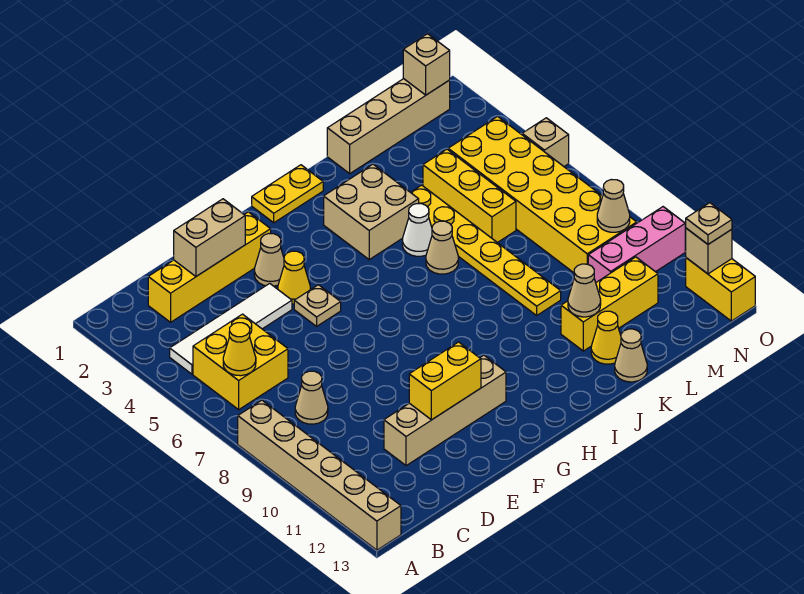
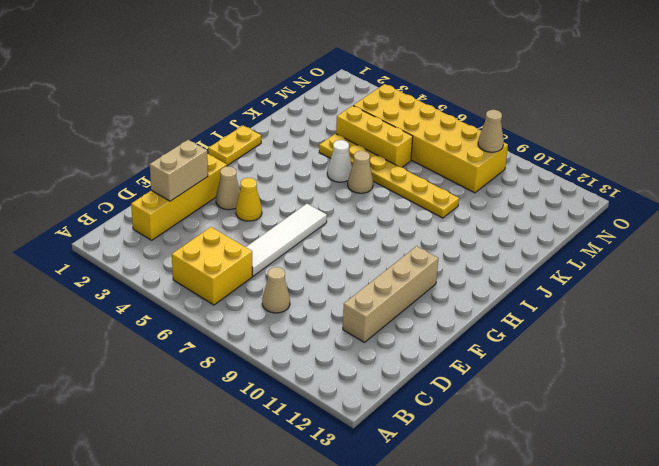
white 1x4 tile [246,204,327,276] -> white 1x4 tile moved to [170,283,292,374]
none -> tan 1x6 brick [238,400,401,550]
none -> tan 1x1 plate [294,285,341,326]
none -> tan 2x2 brick [324,164,419,260]
none -> tan 1x4 brick [327,79,450,173]

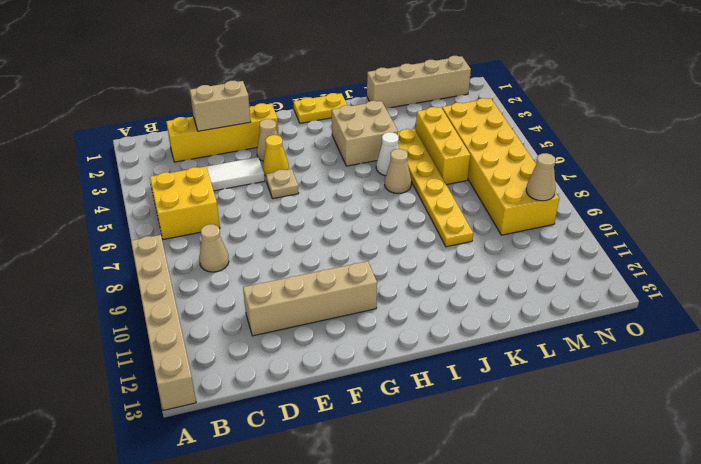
none -> yellow 1x3 brick [561,257,658,351]
none -> yellow 1x1 cone [591,311,621,364]
none -> tan 1x1 cone [615,329,647,382]
none -> pink 1x3 brick [588,207,685,282]

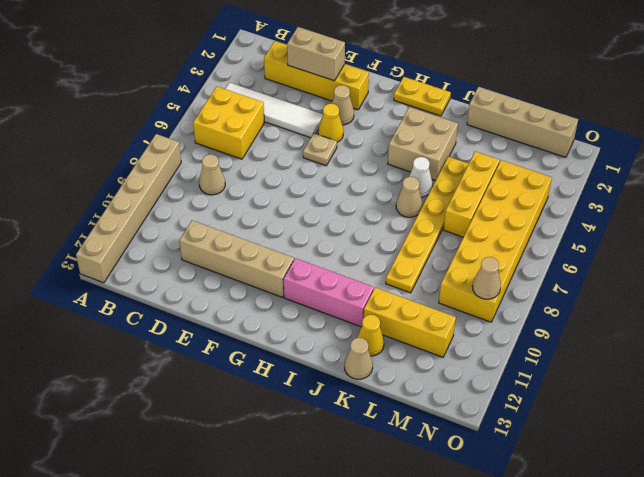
pink 1x3 brick [284,258,374,327] -> pink 1x3 brick moved to [588,207,685,282]
none -> tan 1x1 brick [522,118,569,166]
none -> yellow 1x2 brick [686,258,755,321]
none -> yellow 1x1 cone [223,323,256,376]
none -> yellow 1x2 brick [409,342,481,420]

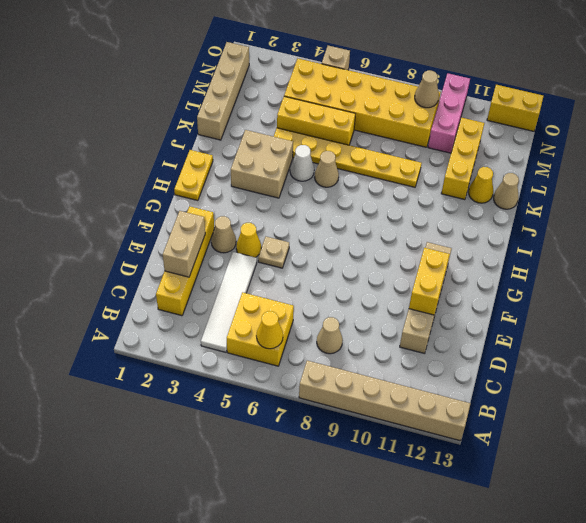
none -> tan 1x1 cone [568,264,601,317]
none -> tan 1x1 brick [403,34,450,95]
none -> tan 1x1 brick [685,228,732,274]
none -> tan 1x1 plate [686,203,732,244]

